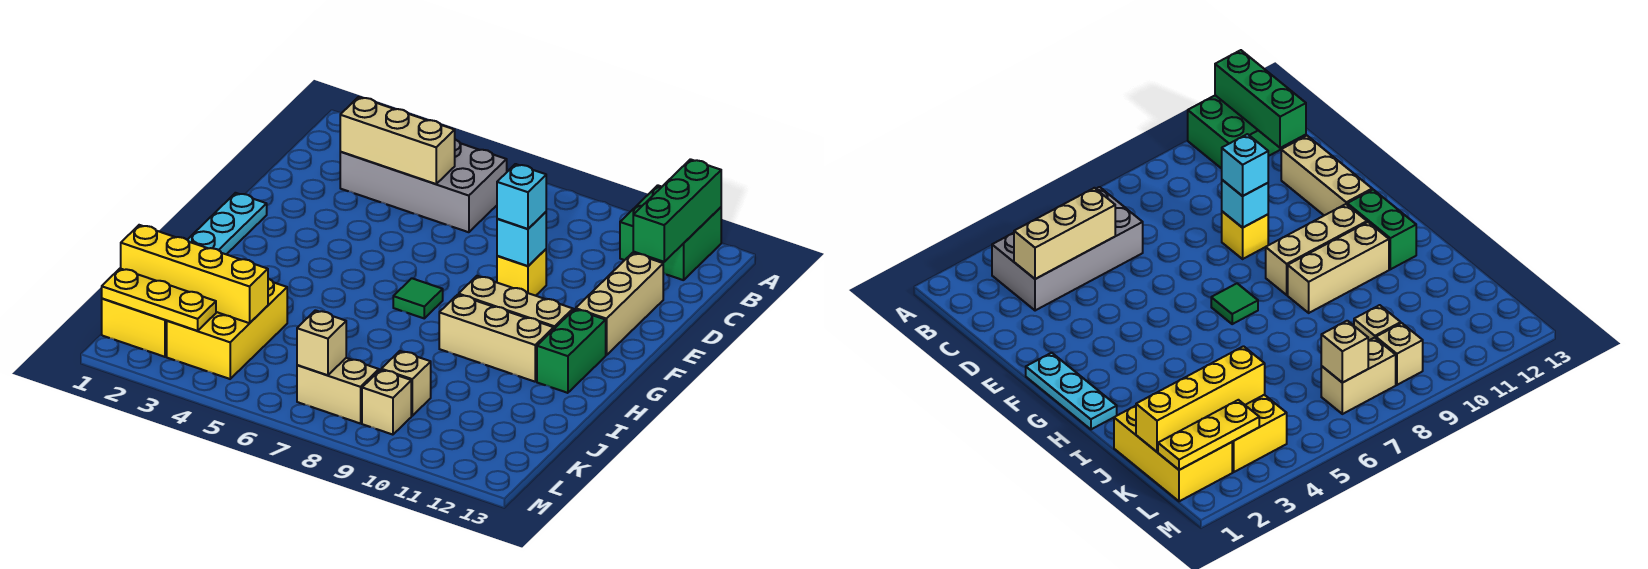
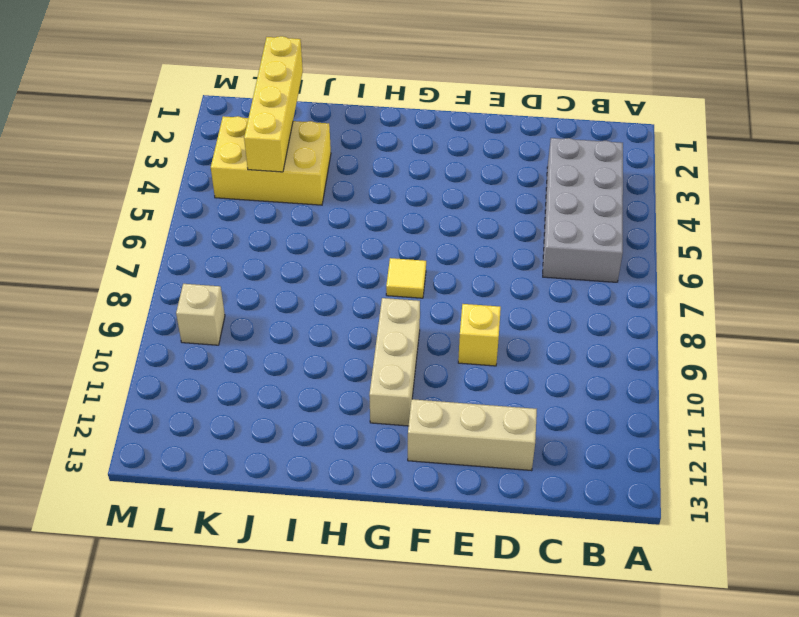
yellow 1x1 tile [386,258,426,298] -> green 1x1 tile [393,278,443,318]
none -> green 2x2 brick [620,185,721,280]
none -> cyan 1x3 plate [188,193,267,254]
none -> green 1x2 brick [537,309,606,393]

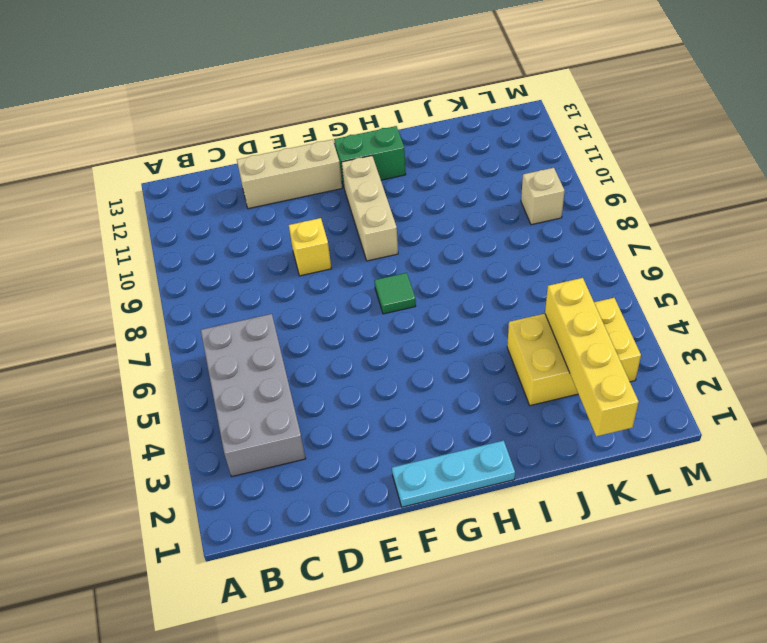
none -> green 2x2 brick [620,185,721,280]
none -> tan 1x3 brick [439,295,554,382]
none -> yellow 2x3 brick [102,298,167,357]

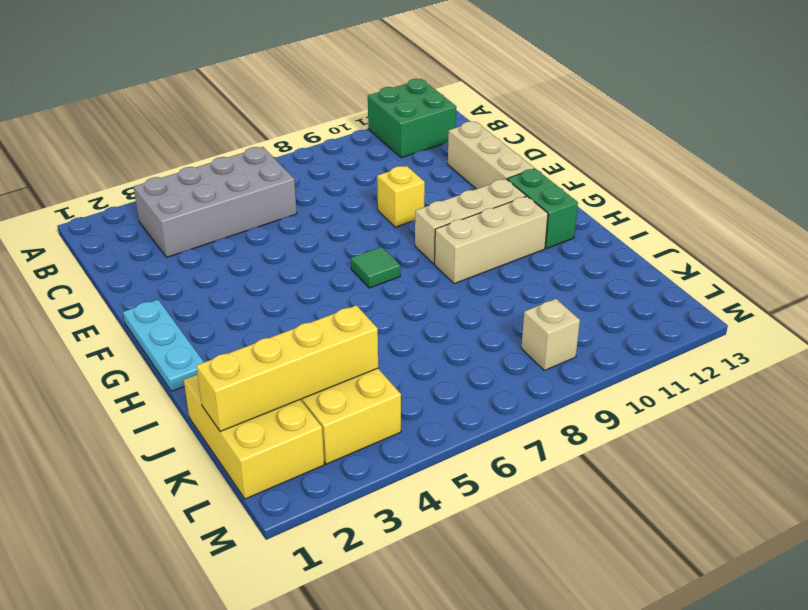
none -> tan 1x1 brick [381,351,431,416]
none -> tan 1x2 brick [297,358,379,424]
none -> green 1x3 brick [633,159,721,262]

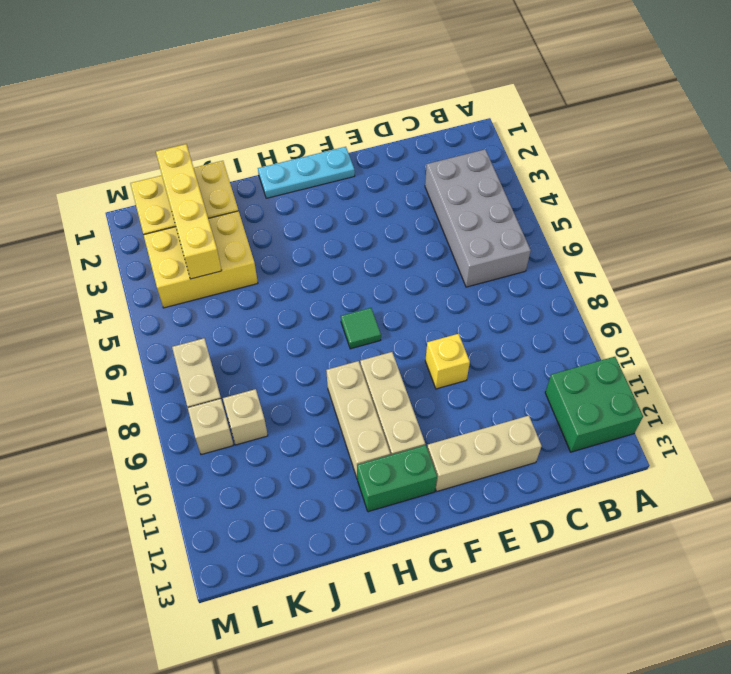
none -> green 1x3 brick [633,159,721,262]
none -> tan 1x3 brick [340,97,455,184]
none -> cyan 1x1 brick [497,212,546,266]

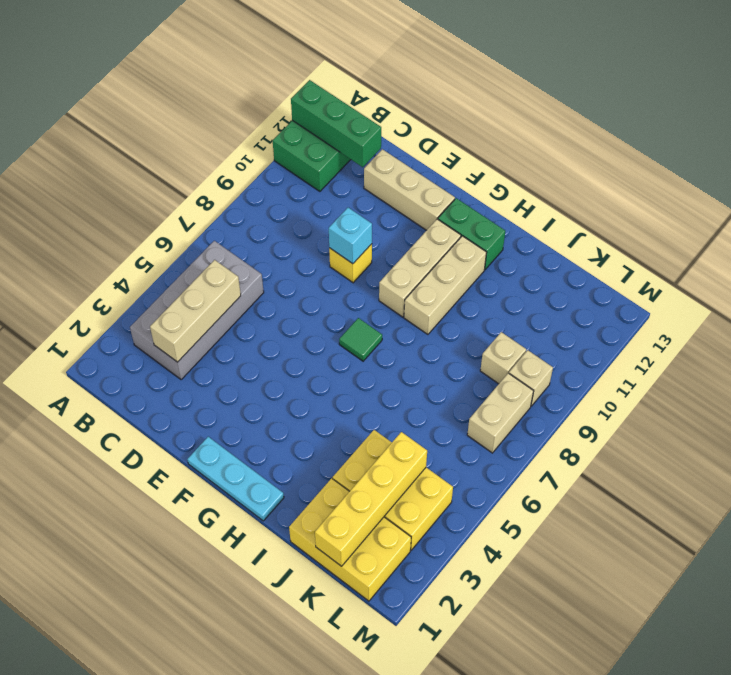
none -> yellow 1x3 plate [102,268,216,331]
none -> tan 1x1 brick [297,310,346,375]
none -> cyan 1x1 brick [497,164,546,229]

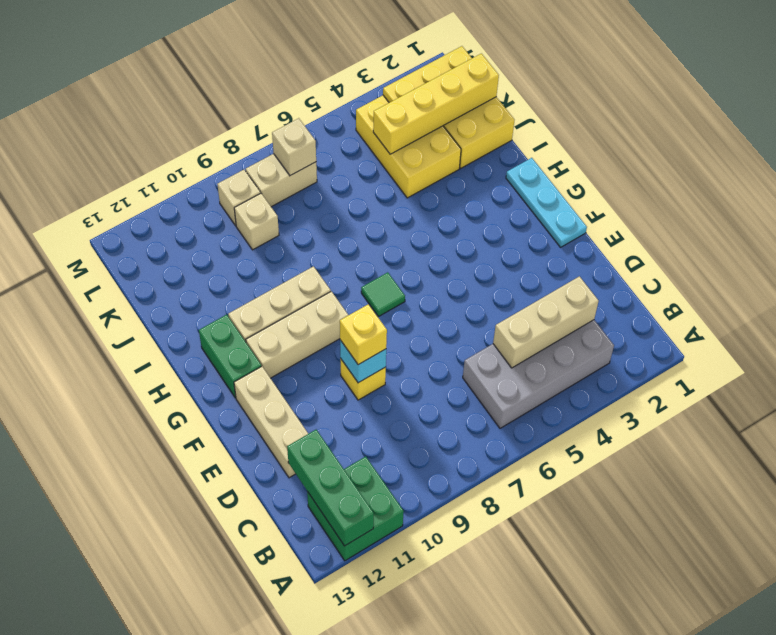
yellow 1x1 brick [340,304,387,365] -> cyan 1x1 brick [497,164,546,229]

